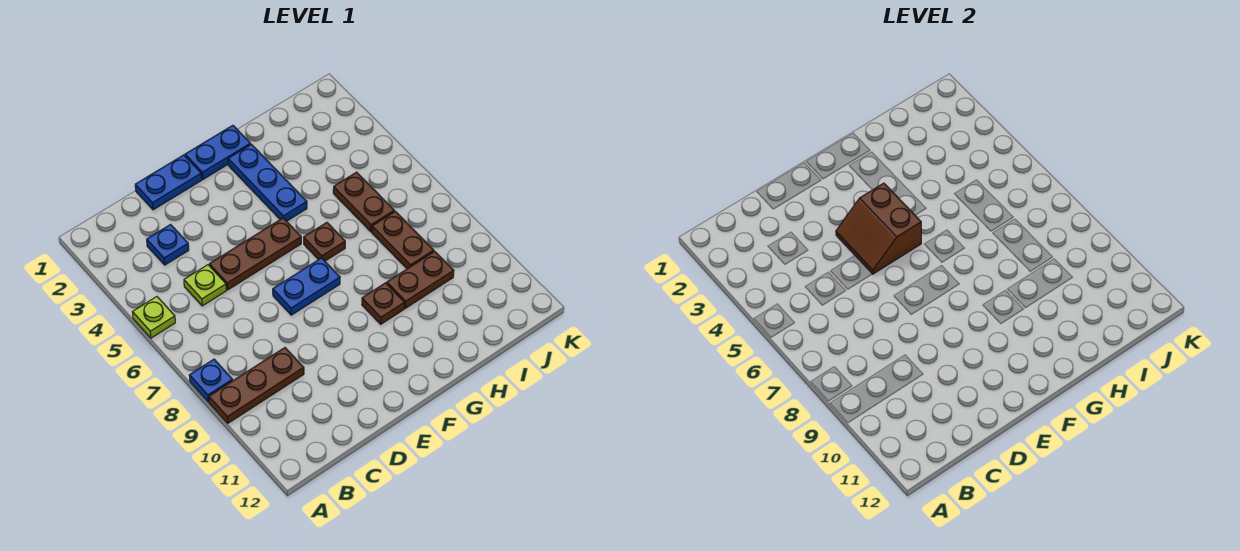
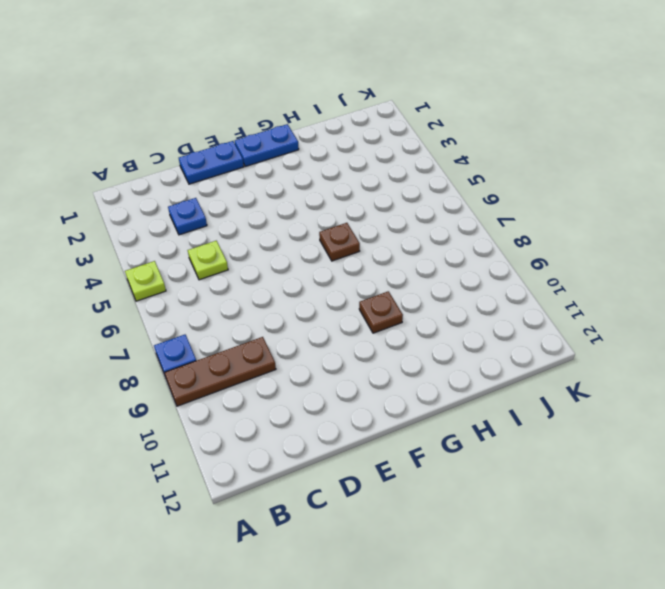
none -> brown 1x3 plate [209,218,301,290]
none -> blue 1x2 plate [273,258,340,315]
none -> blue 1x3 plate [228,144,307,221]

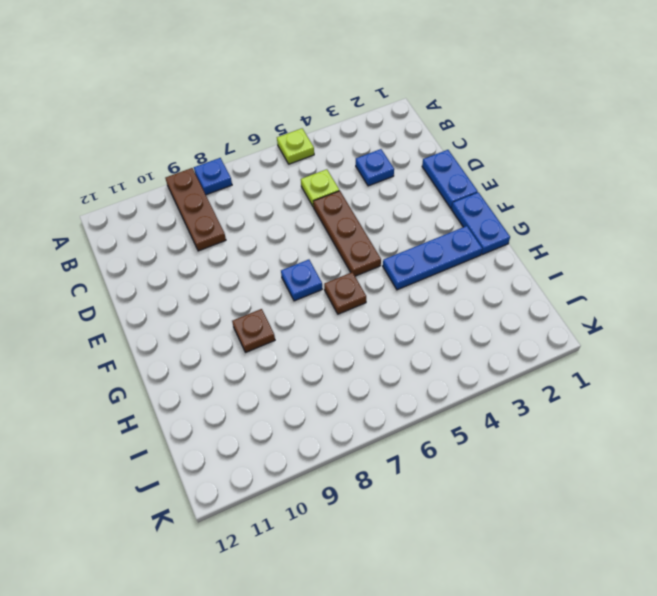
blue 1x1 plate [281,260,322,301] -> blue 1x2 plate [273,258,340,315]
none -> brown 1x2 plate [387,251,454,308]
none -> brown 1x2 plate [333,172,394,232]
none -> brown 1x2 plate [372,211,434,269]

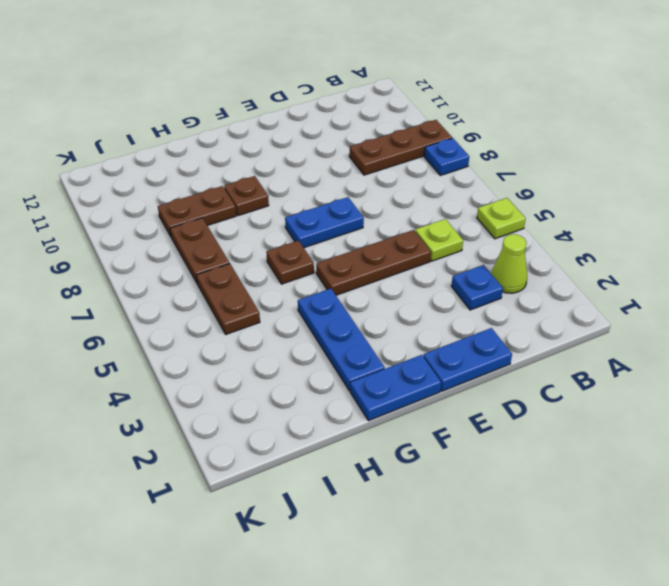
lime 1x1 cone [491,234,527,293] -> none
none -> brown 2x2 slope [836,183,921,274]

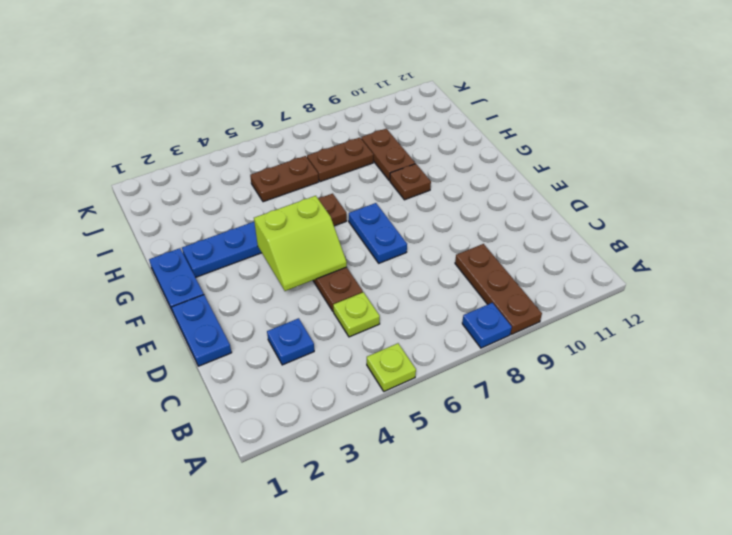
lime 2x2 slope [254,196,347,291] -> brown 2x2 slope [836,183,921,274]

